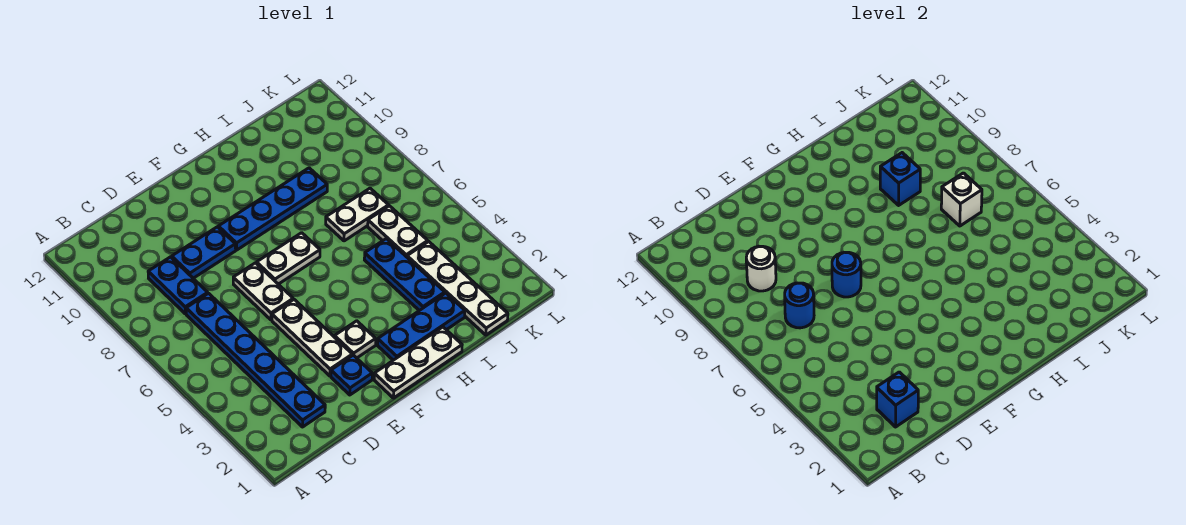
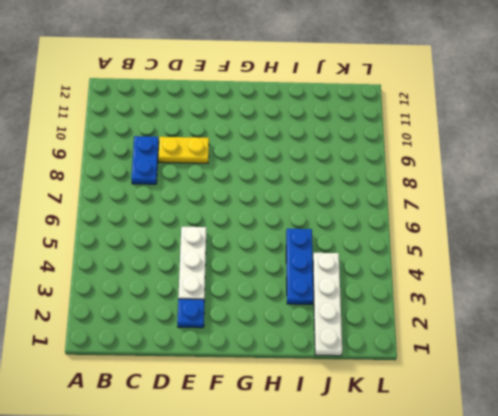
yellow 1x2 plate [158,137,209,163] -> blue 1x2 plate [172,227,236,278]
none -> blue 1x6 plate [186,293,325,427]
none -> white 1x2 plate [233,263,293,320]
none -> white 1x3 plate [374,327,462,398]

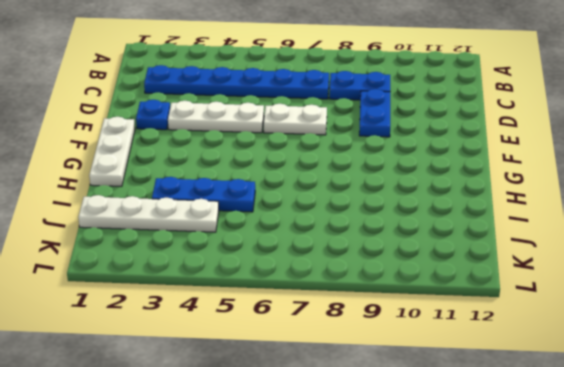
none -> white 1x1 plate [335,321,376,358]
none -> white 1x2 plate [257,233,320,284]
none -> blue 1x4 plate [218,168,327,250]

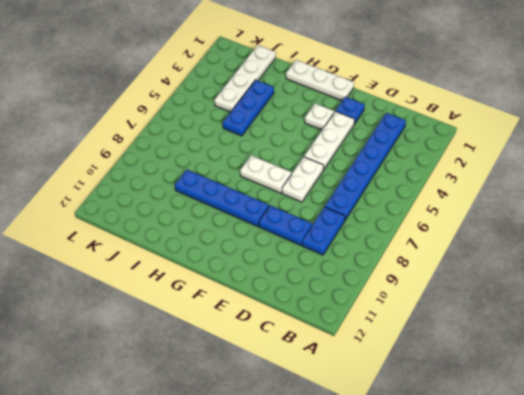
none -> blue 1x3 plate [378,293,465,360]
none -> white 1x2 plate [326,188,389,241]
none -> white 1x2 plate [368,206,428,257]

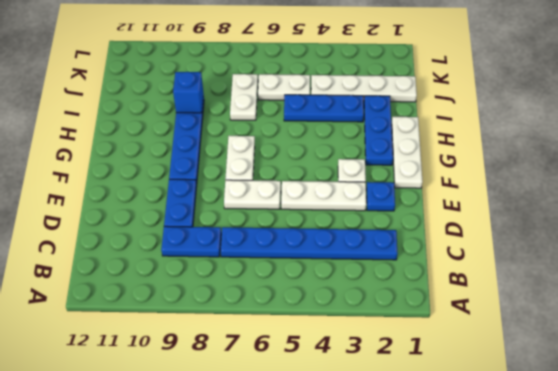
none -> blue 1x1 brick [877,372,918,427]
none -> blue 1x1 round brick [785,283,814,328]
none -> white 1x1 round brick [746,246,776,291]

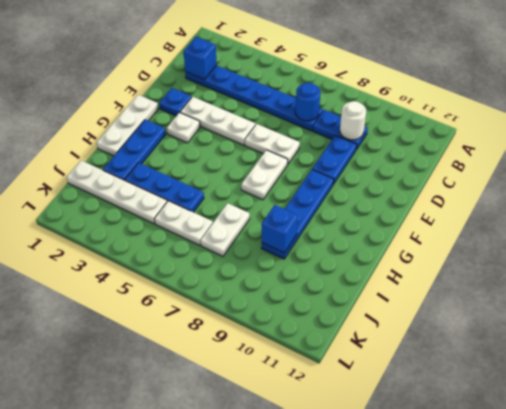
none -> blue 1x1 round brick [832,252,861,297]
none -> white 1x1 brick [941,173,982,226]

